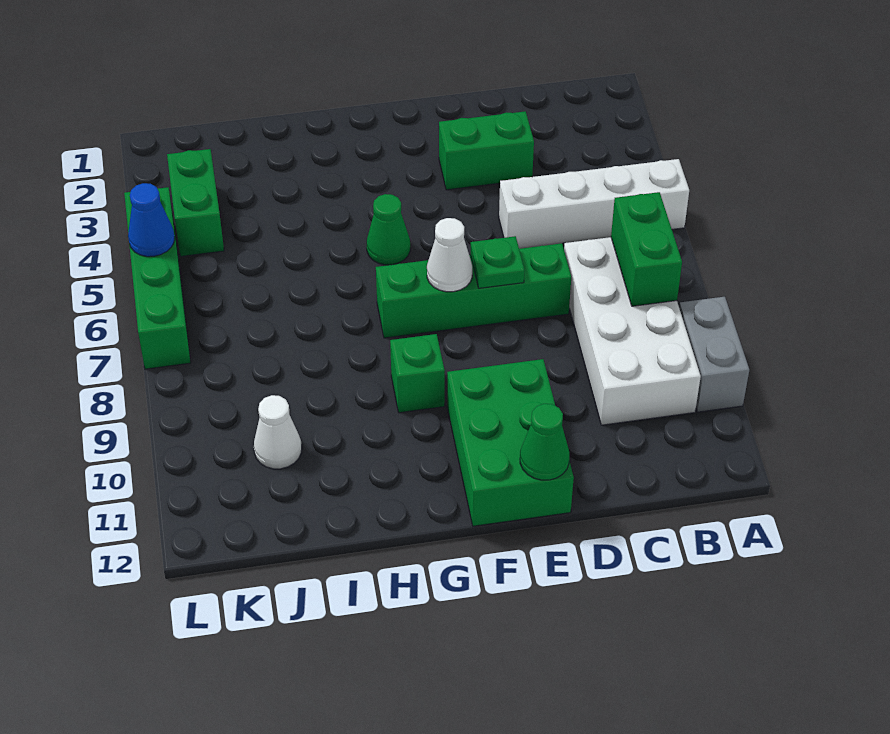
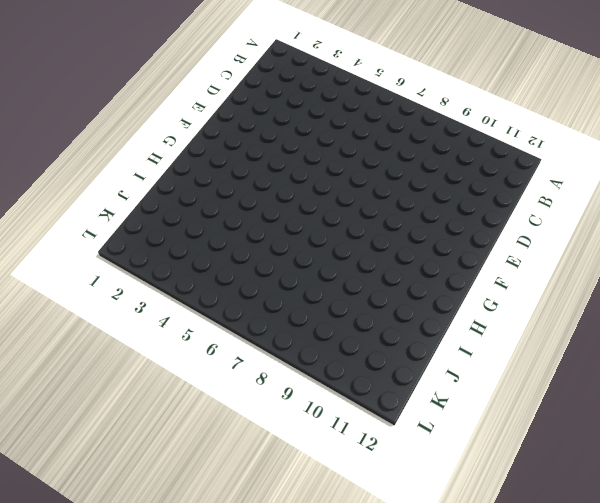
none -> white 1x4 brick [499,159,689,249]
none -> grey 1x2 brick [679,297,749,412]
none -> white 2x4 brick [564,237,701,425]

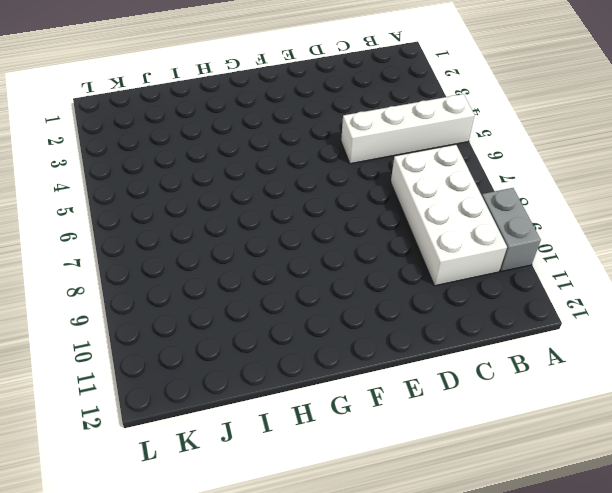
none -> green 1x2 brick [439,111,534,190]
none -> green 1x4 brick [376,243,571,338]
none -> green 2x3 brick [447,359,574,526]

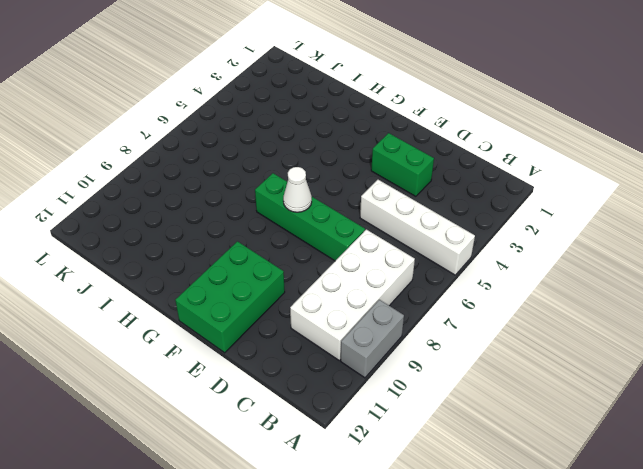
none -> green 1x1 cone [367,194,410,265]
none -> green 1x1 brick [390,334,445,413]
none -> white 1x1 cone [254,395,302,469]

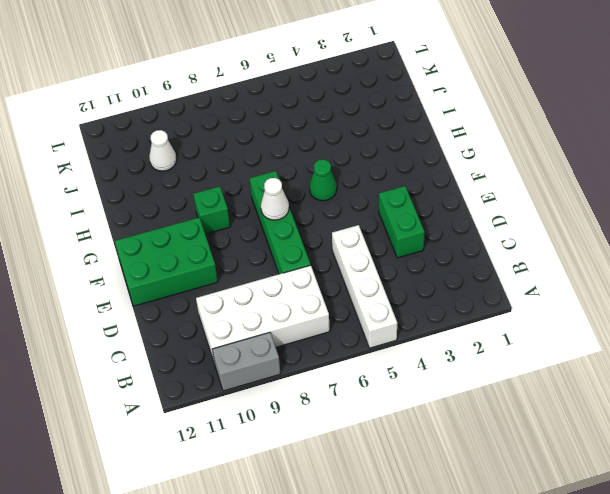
none -> green 1x2 brick [167,149,224,256]
none -> green 1x4 brick [124,187,191,369]
none -> green 1x2 brick [611,192,682,306]

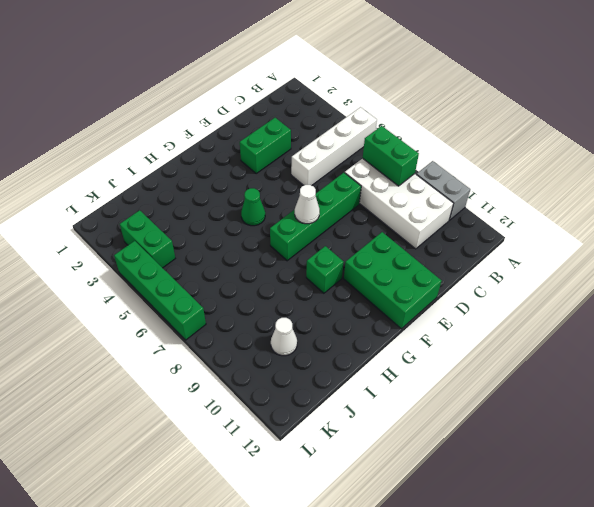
none -> green 1x1 plate [471,236,525,288]
none -> green 1x1 cone [520,404,569,480]
none -> blue 1x1 cone [128,183,175,257]

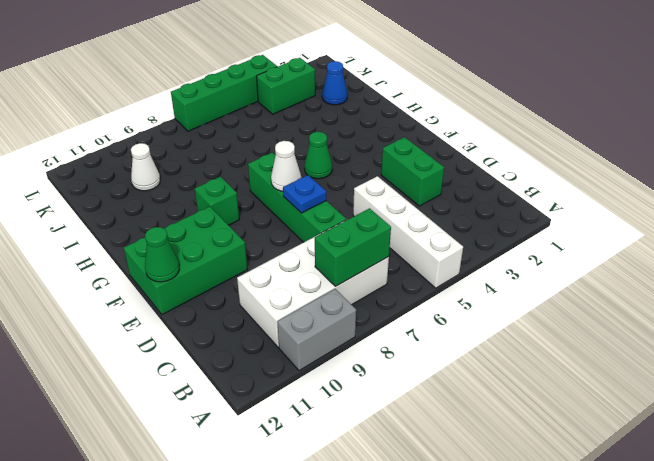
blue 1x1 plate [283,175,326,213] -> green 1x1 plate [471,236,525,288]
blue 1x1 cone [322,61,347,105] -> blue 1x1 cone moved to [128,183,175,257]

